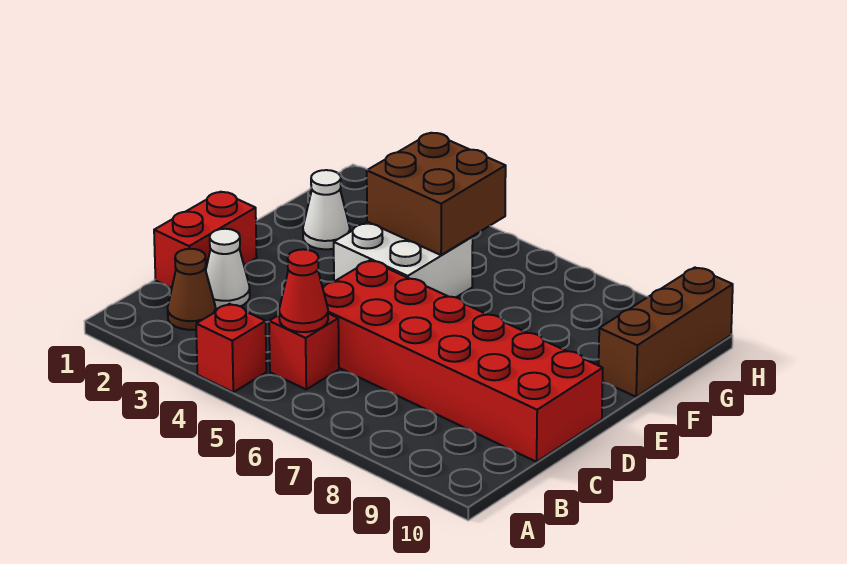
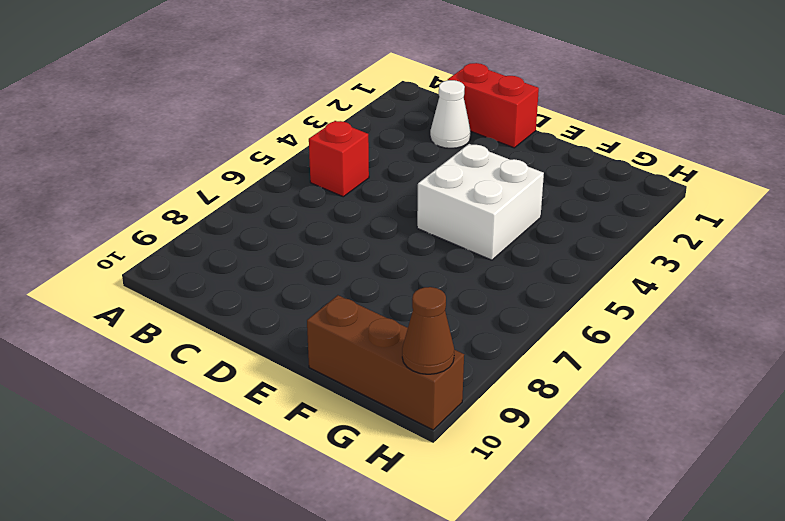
brown 1x1 cone [402,287,454,374] -> brown 1x1 cone moved to [168,249,216,330]
none -> red 1x1 brick [196,304,266,392]
none -> red 2x6 brick [323,260,603,462]

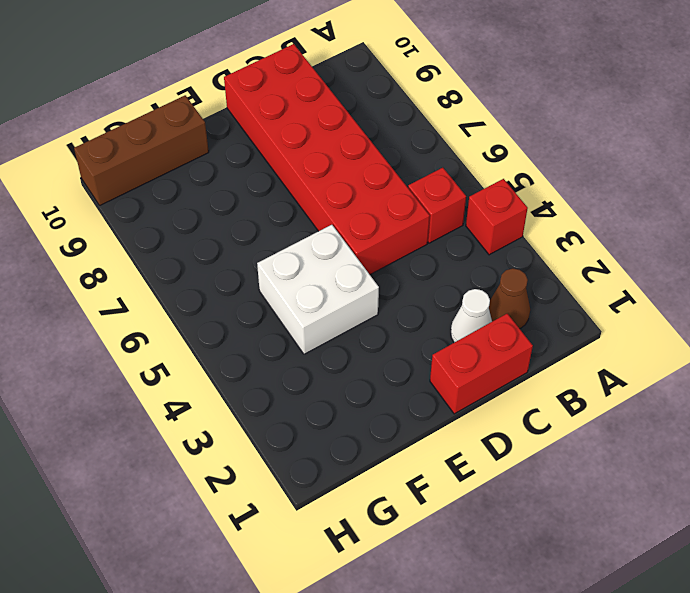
none -> white 1x1 cone [303,170,350,249]
none -> red 1x1 cone [279,249,328,332]

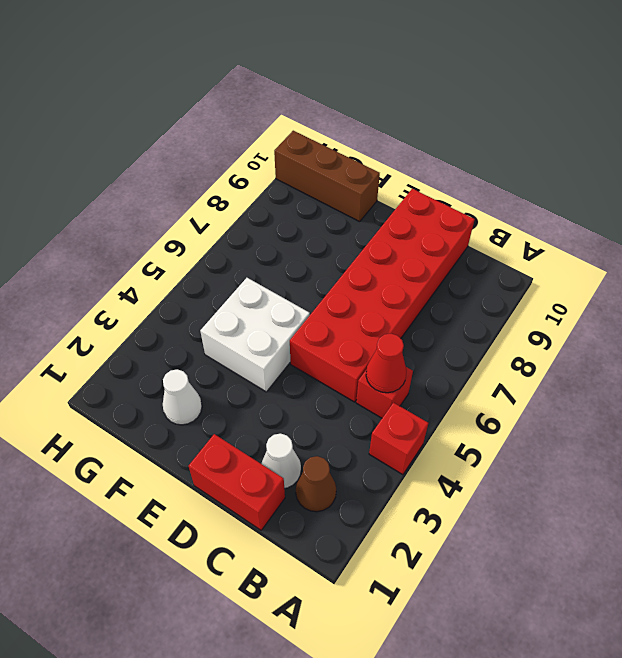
none -> brown 2x2 brick [367,133,506,255]

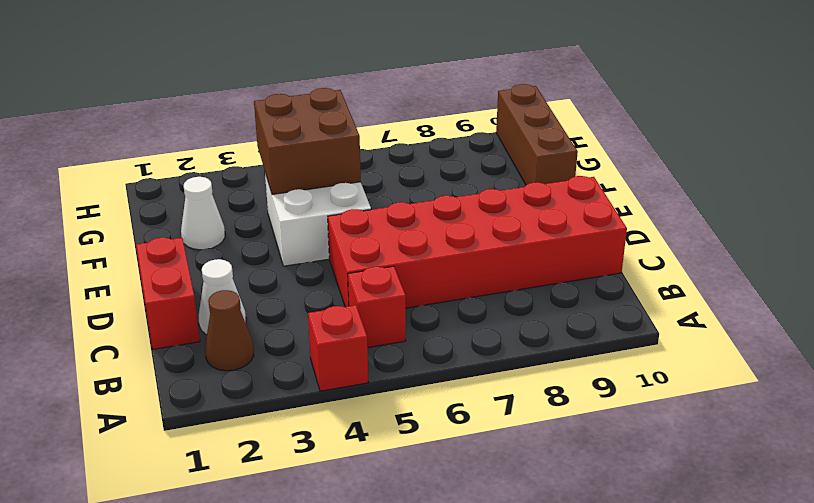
none -> red 1x1 cone [279,249,328,332]

